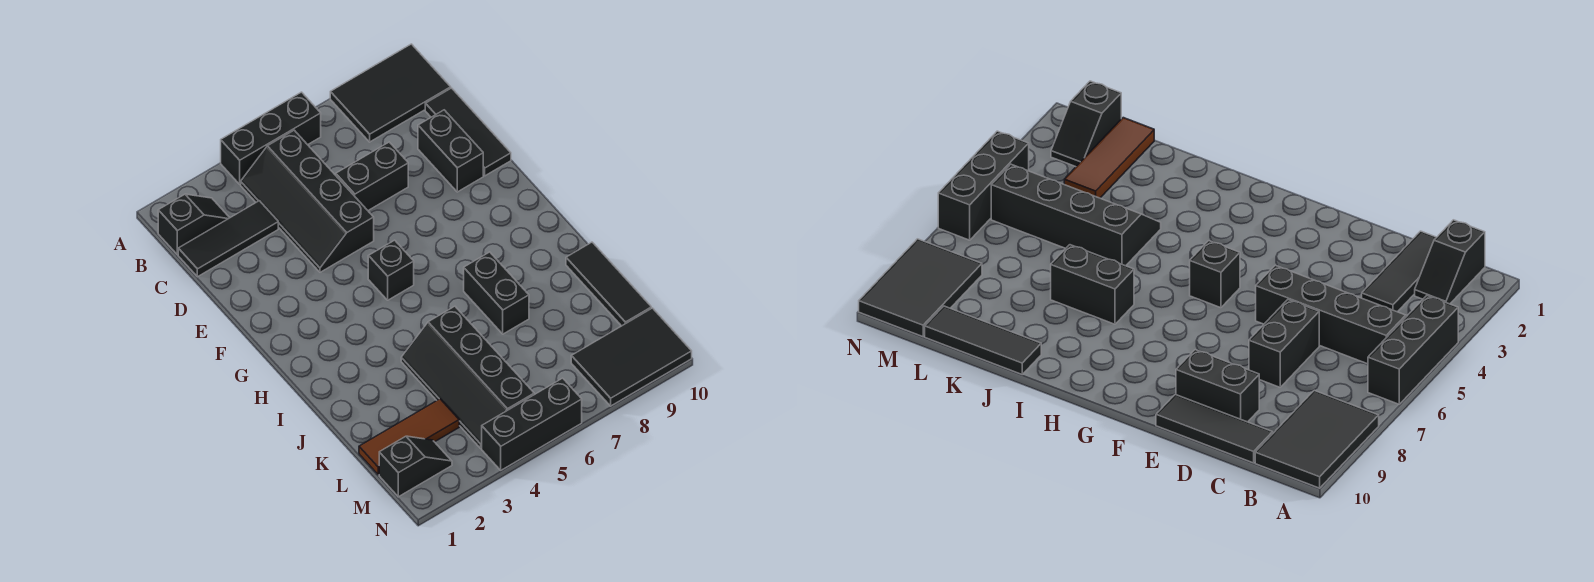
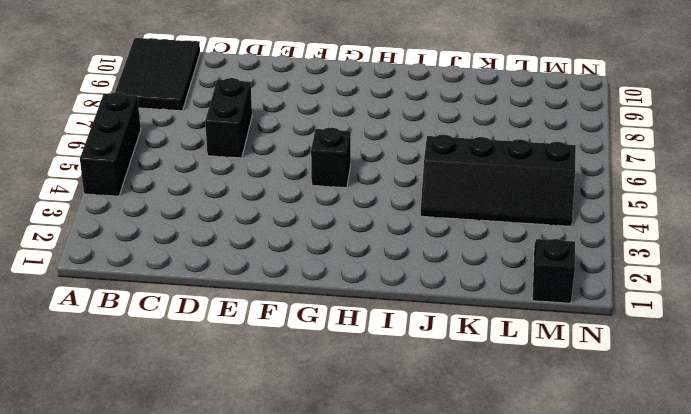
none -> black 1x2 slope [158,194,230,255]
none -> black 2x4 slope [241,130,374,272]
none -> black 1x3 tile [178,201,278,277]

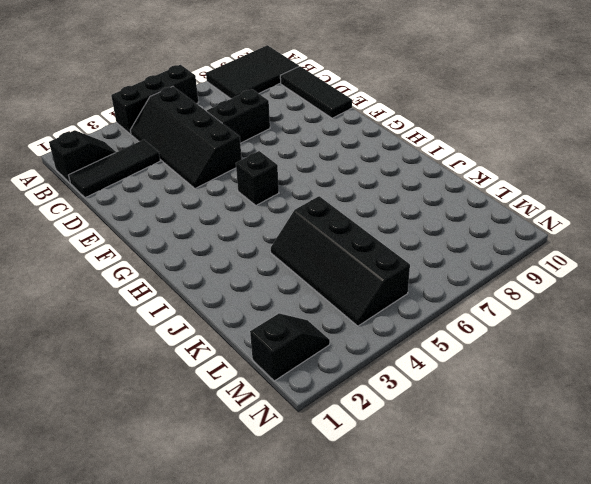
none -> black 1x2 brick [418,110,483,192]
none -> black 1x2 brick [464,252,529,334]
none -> black 1x3 tile [566,242,651,326]

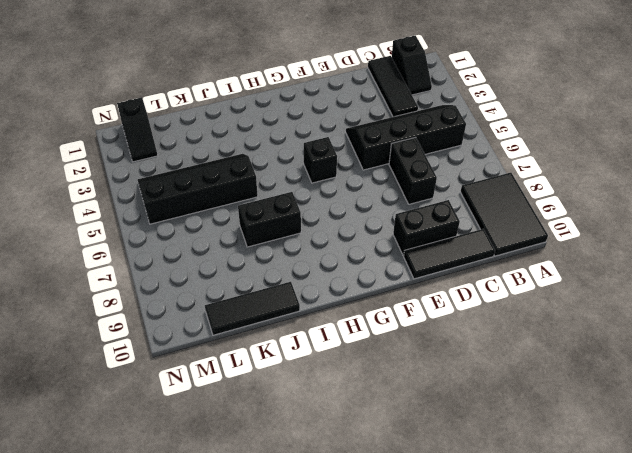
none -> black 1x3 brick [221,92,321,184]
none -> brown 1x3 tile [359,399,459,475]
none -> black 2x3 tile [571,308,692,406]

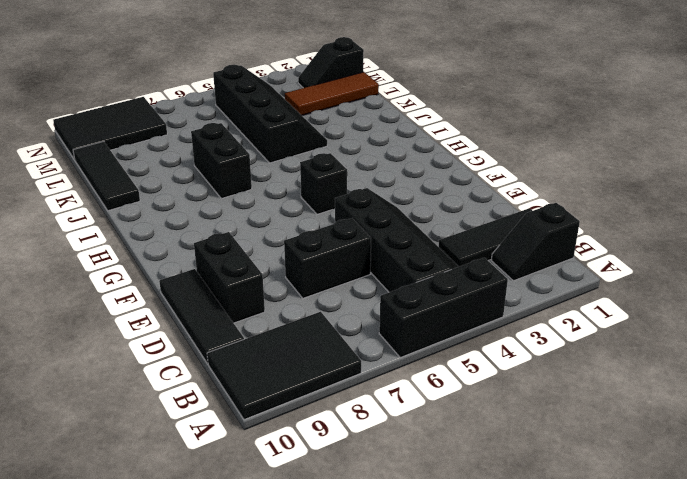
none -> black 1x3 brick [482,378,582,470]

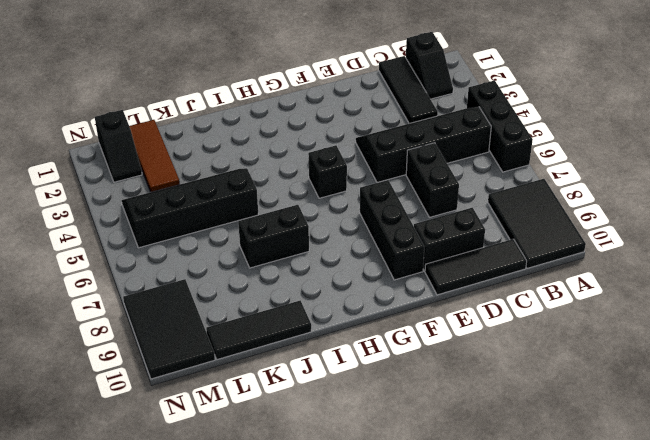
black 1x3 brick [360,180,425,280] -> black 1x3 brick moved to [482,378,582,470]

